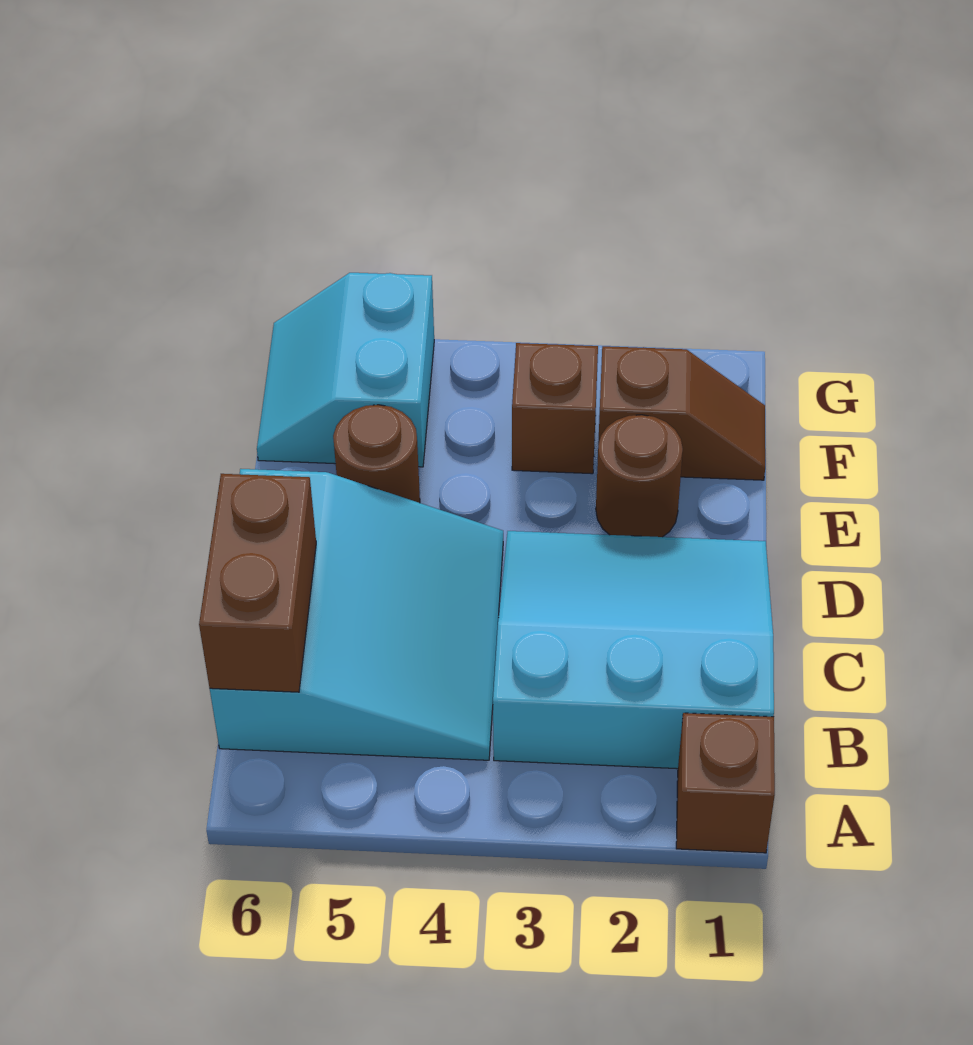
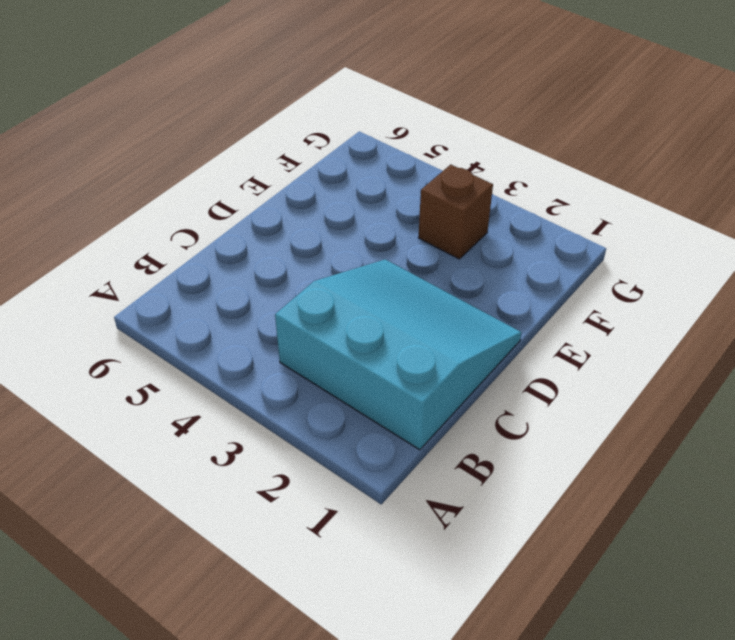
none -> brown 1x1 brick [676,713,775,853]
none -> cyan 3x3 slope [210,469,503,760]

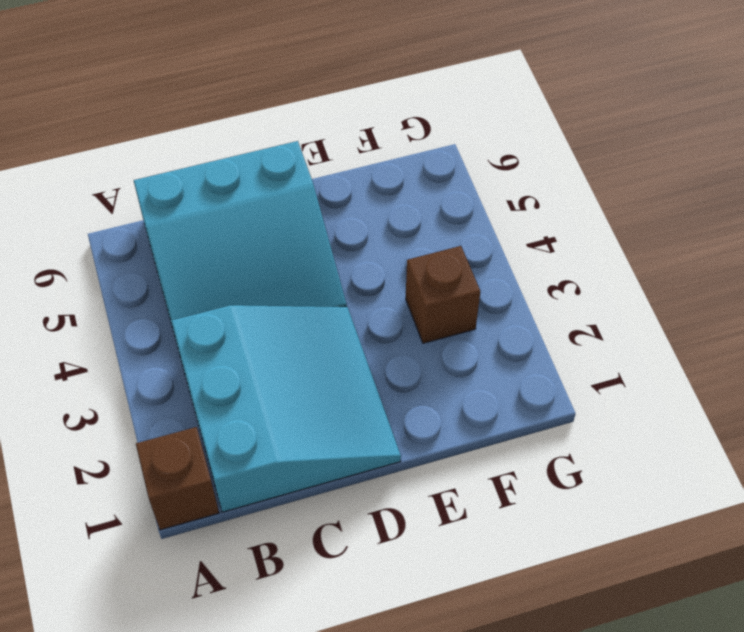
none -> brown 1x1 round brick [596,415,683,537]
none -> brown 1x1 round brick [333,405,420,503]

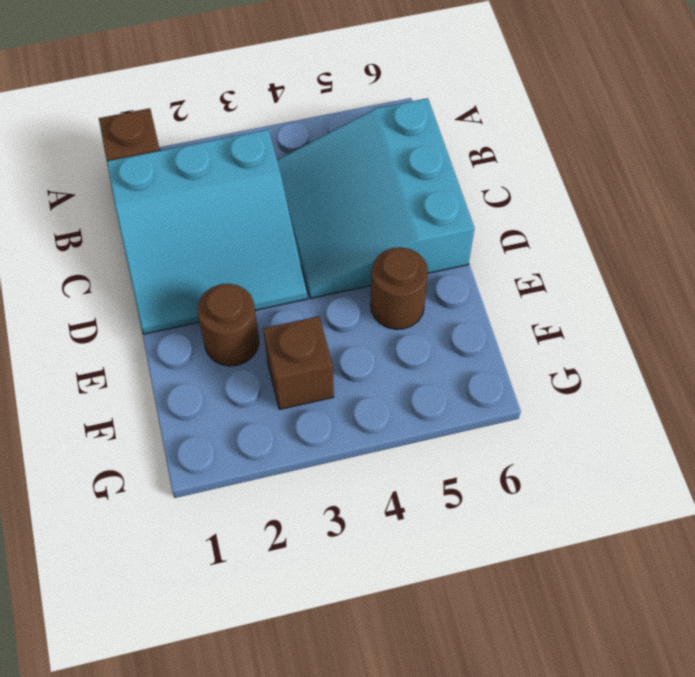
none -> brown 1x2 slope [598,346,765,480]
none -> cyan 2x2 slope [257,273,434,467]

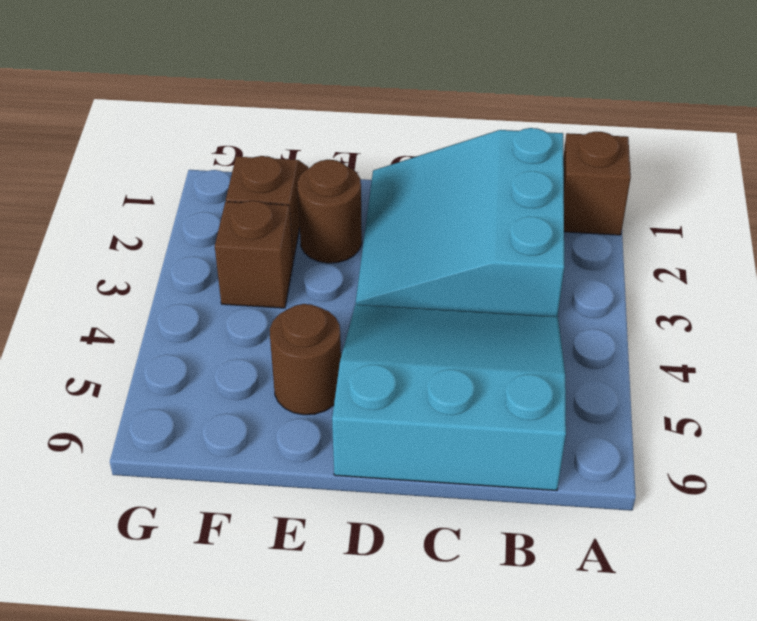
none -> cyan 2x2 slope [257,273,434,467]
none -> brown 1x2 brick [199,474,316,692]

